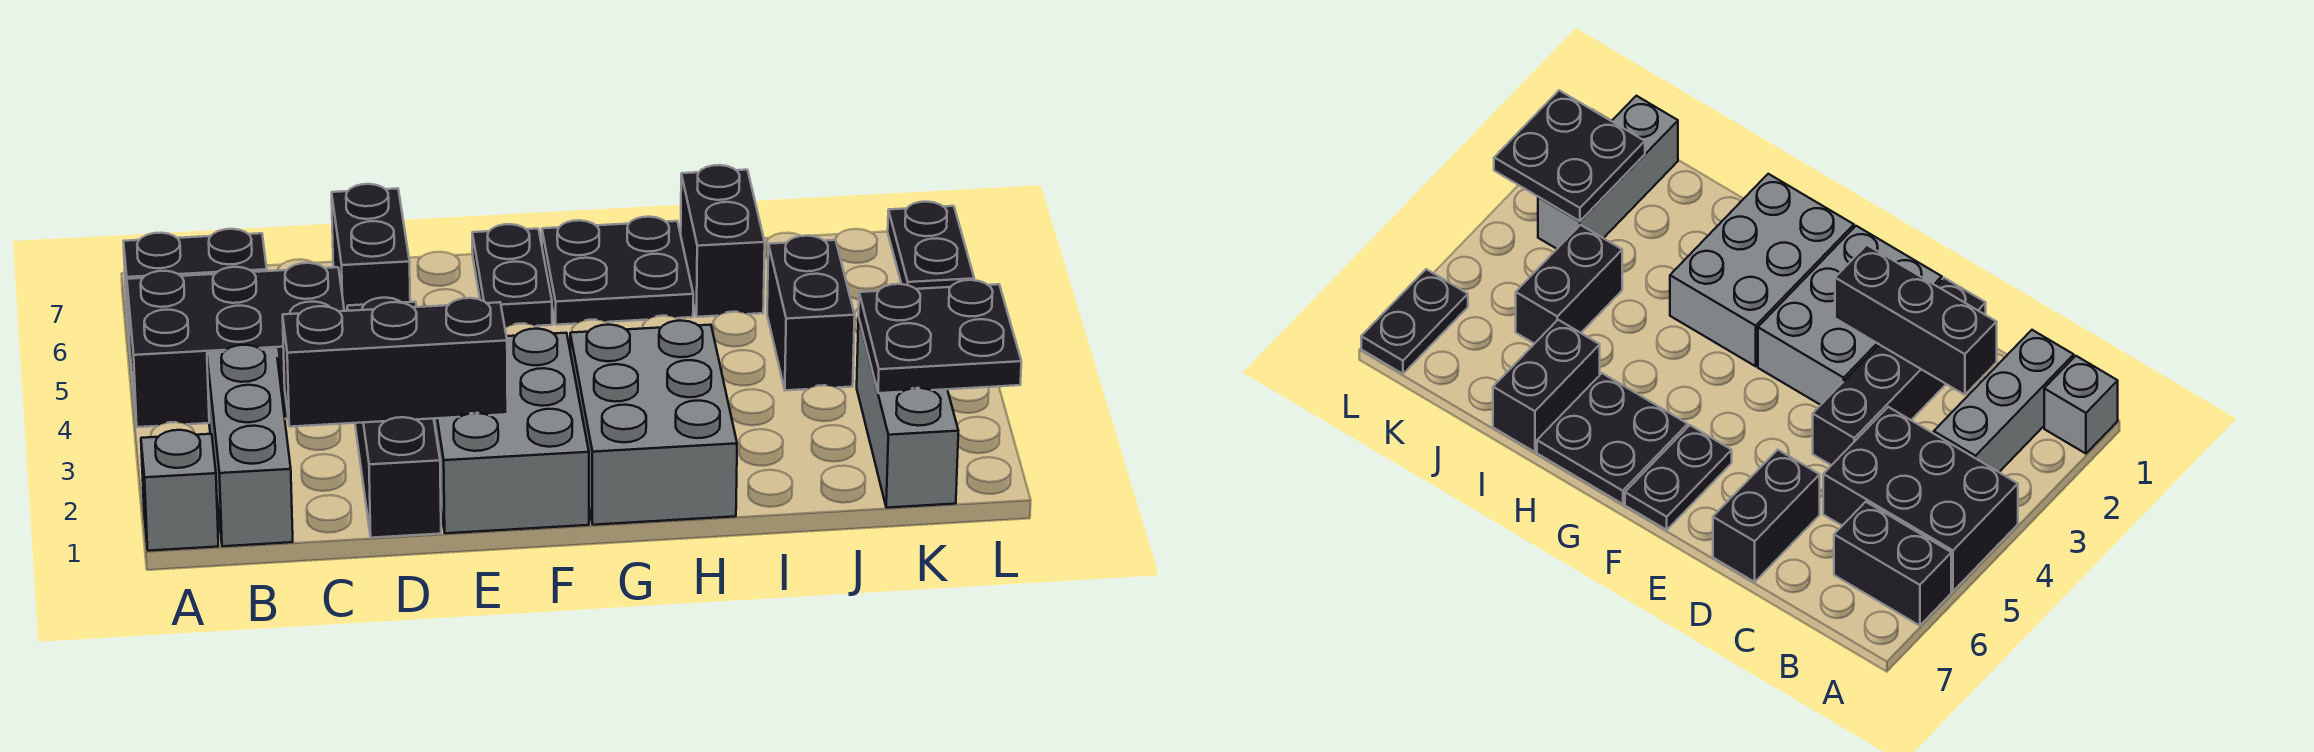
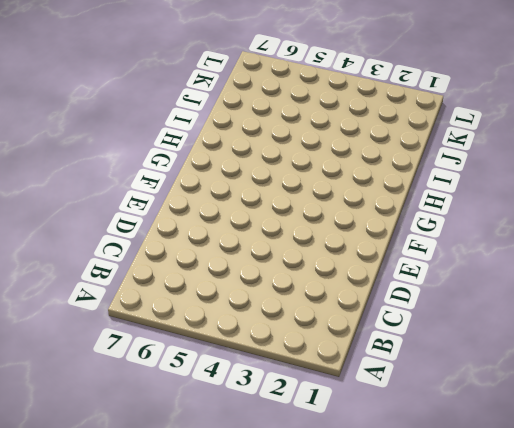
none -> grey 1x1 brick [141,430,218,551]
none -> black 2x3 brick [127,263,344,427]
none -> black 1x2 brick [124,229,267,345]

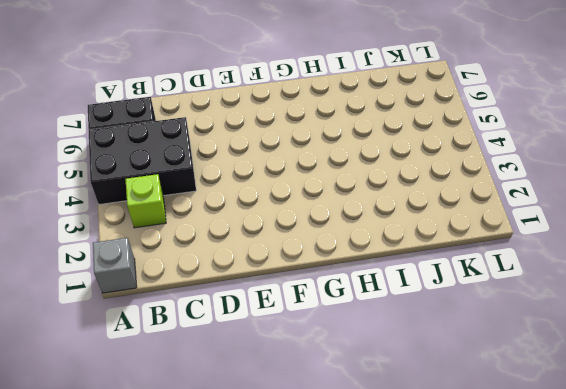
lime 1x1 brick [126,174,166,228] -> grey 1x3 brick [207,345,293,546]
none -> black 1x4 brick [347,298,441,538]
none -> black 1x2 brick [332,184,410,311]
none -> grey 2x3 brick [434,329,589,533]

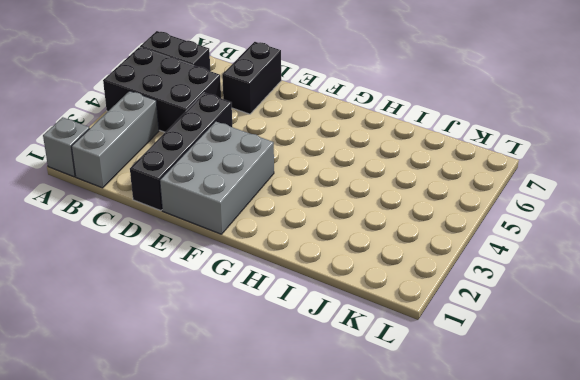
none -> black 1x2 plate [472,224,552,328]
none -> grey 2x3 brick [570,321,737,525]
none -> black 2x2 plate [542,217,693,325]

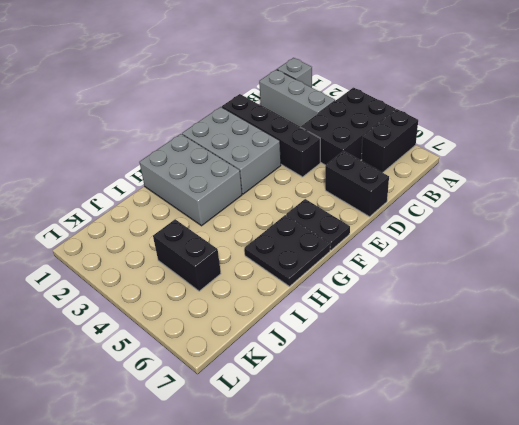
none -> black 1x2 brick [681,165,765,317]
none -> grey 1x3 brick [857,318,958,508]
none -> black 1x2 plate [888,202,974,289]

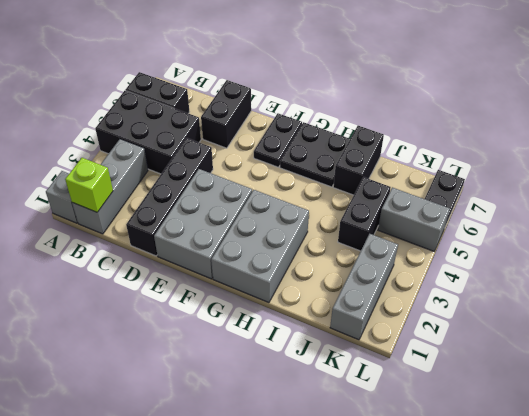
lime 1x1 brick [65,158,113,212] -> none
grey 1x2 brick [378,187,450,251] -> none
none -> black 1x3 brick [283,298,508,427]
none -> black 2x2 plate [859,280,1021,393]

